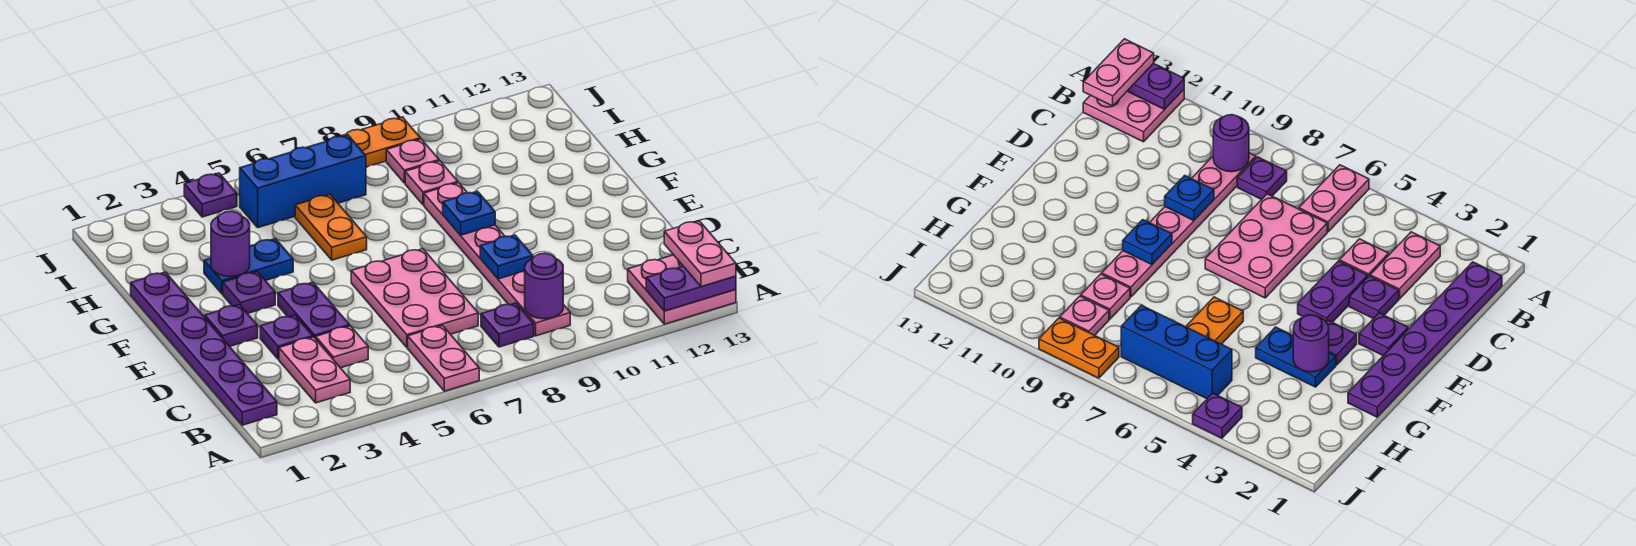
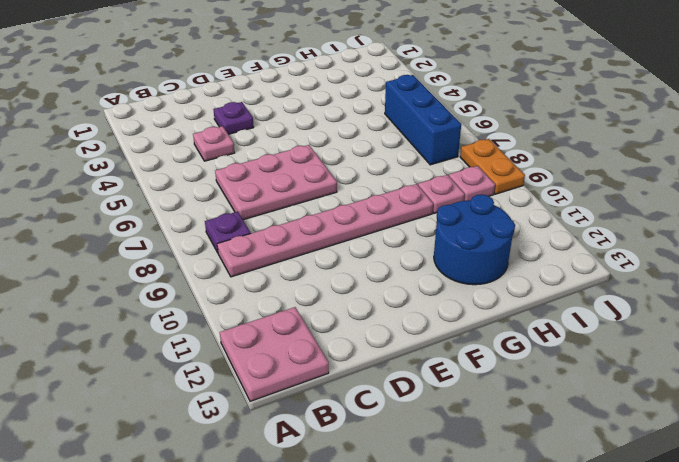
blue 2x2 round brick [434,194,515,285] -> none
none -> pink 1x2 plate [408,325,479,391]
none -> purple 1x6 plate [131,272,277,425]
none -> pink 1x2 plate [279,337,350,403]

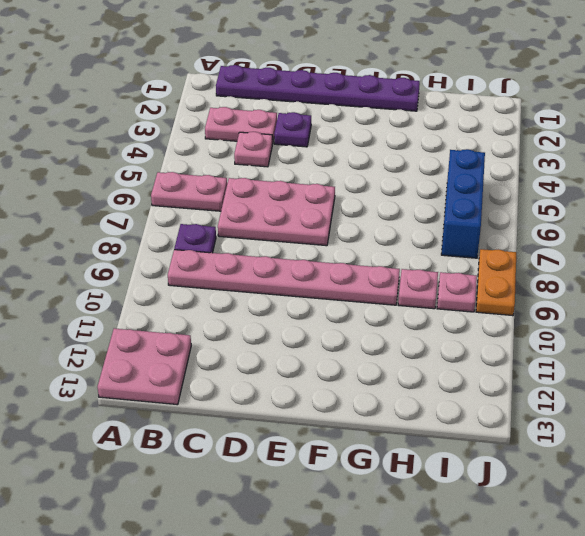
none -> purple 1x2 plate [278,282,350,339]
none -> purple 1x1 plate [205,305,258,346]
none -> purple 1x1 plate [223,272,275,314]

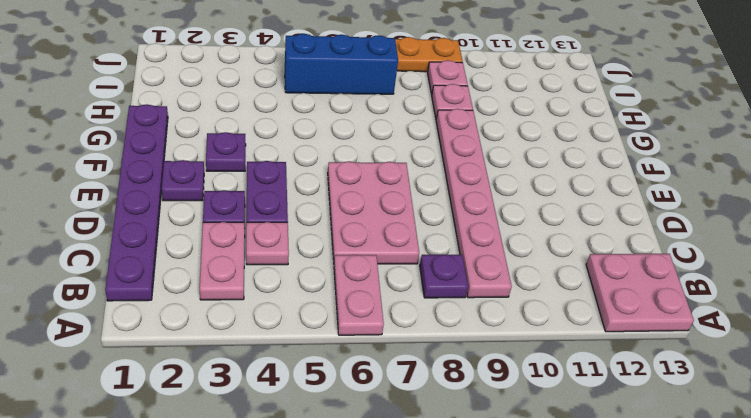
none -> blue 1x2 plate [204,238,293,294]
none -> orange 1x2 plate [295,194,367,260]
none -> purple 1x1 plate [184,173,237,217]

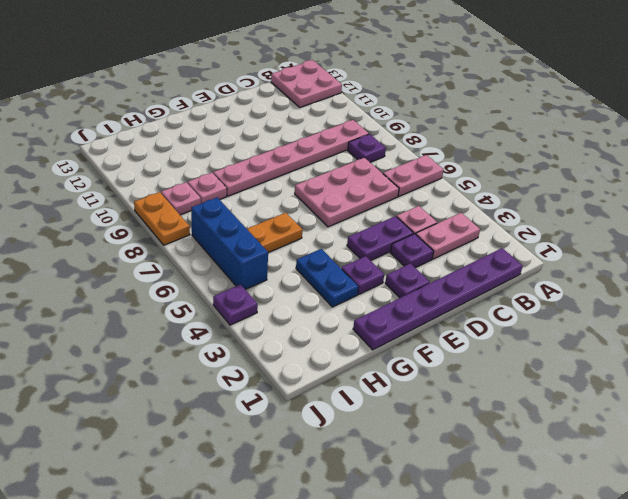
none -> purple 1x2 plate [646,266,736,311]
none -> purple 1x1 round brick [525,253,563,319]
none -> blue 1x1 plate [480,235,533,279]

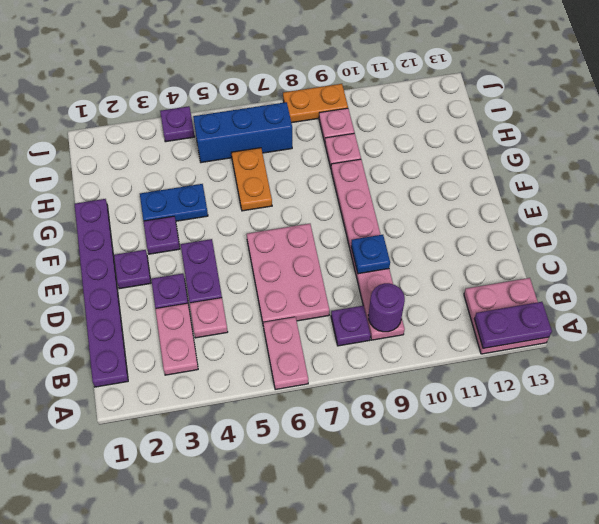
none -> blue 1x1 plate [443,191,495,235]
none -> purple 1x1 round brick [211,211,250,276]
none -> pink 1x2 plate [664,221,736,287]

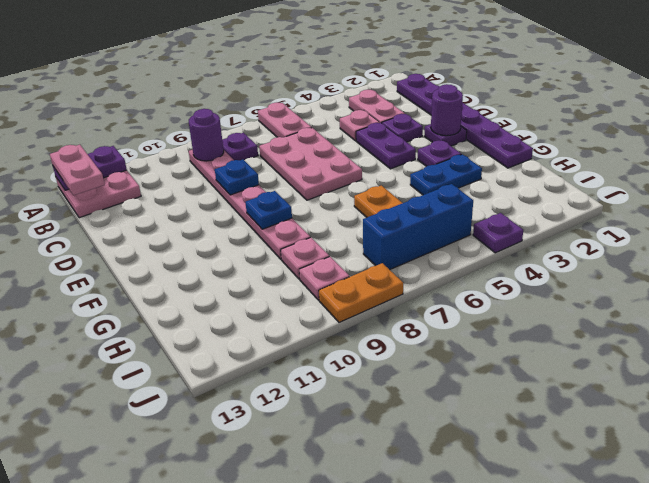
purple 1x1 round brick [431,84,463,136] -> purple 1x1 round brick moved to [211,211,250,276]

